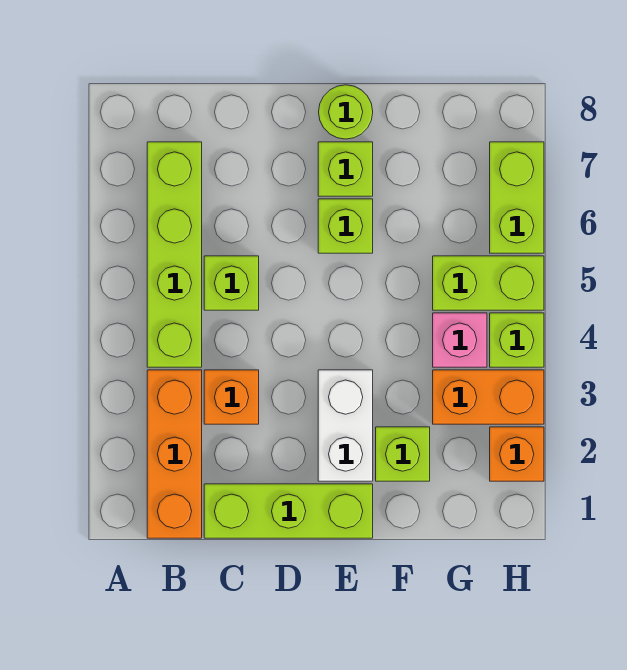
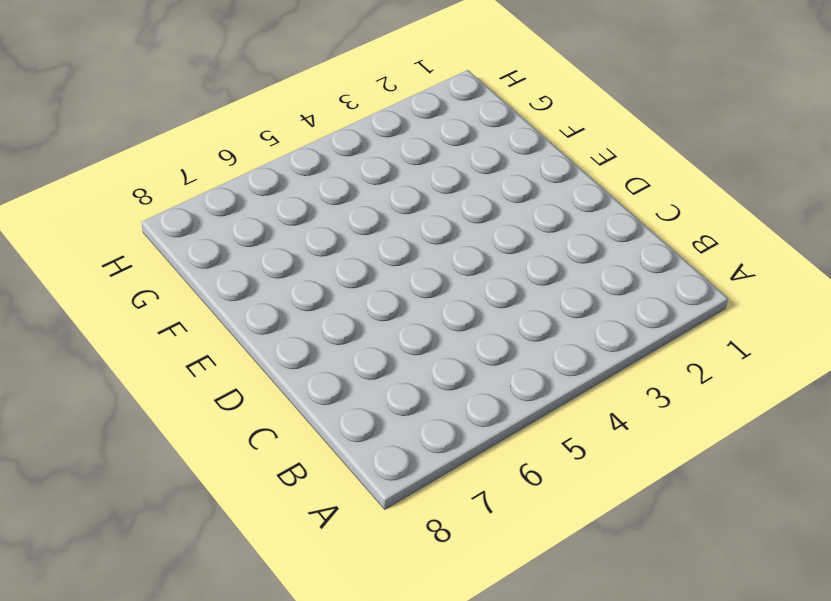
none -> orange 1x3 brick [147,370,202,538]
none -> lime 1x4 brick [147,142,202,367]
none -> lime 1x3 brick [204,484,373,538]

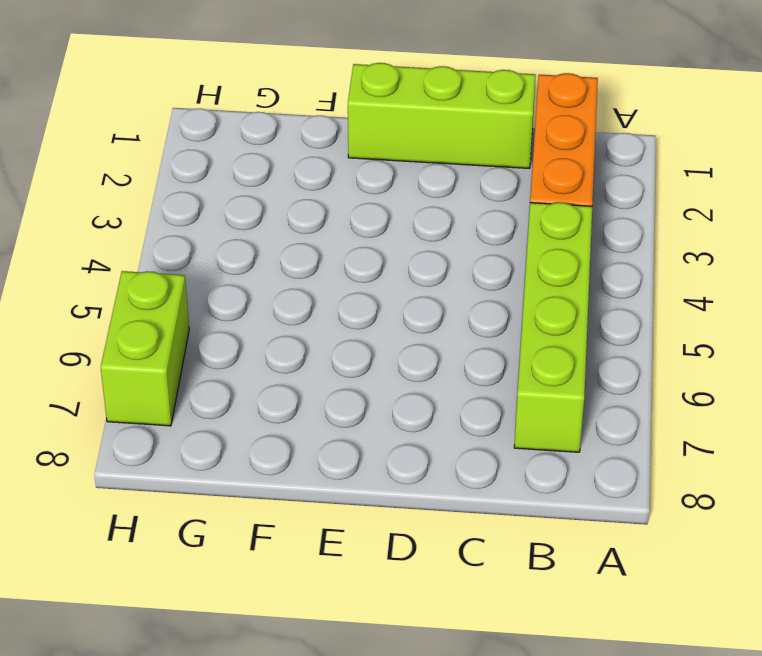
none -> orange 1x1 brick [204,370,259,424]
none -> lime 1x1 brick [204,256,259,310]
none -> white 1x2 brick [318,370,373,481]

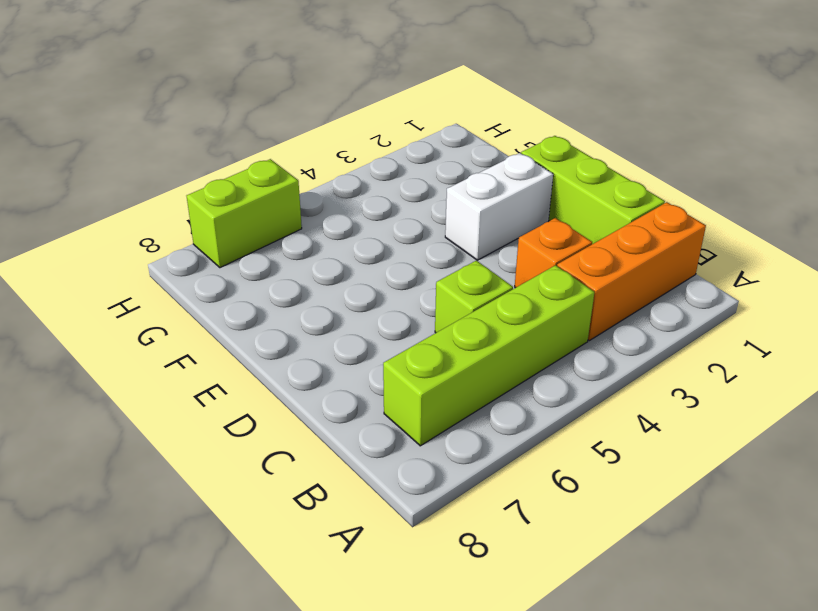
none -> lime 1x1 brick [318,199,373,253]
none -> lime 1x1 brick [318,142,373,196]
none -> lime 1x1 round brick [319,85,373,139]

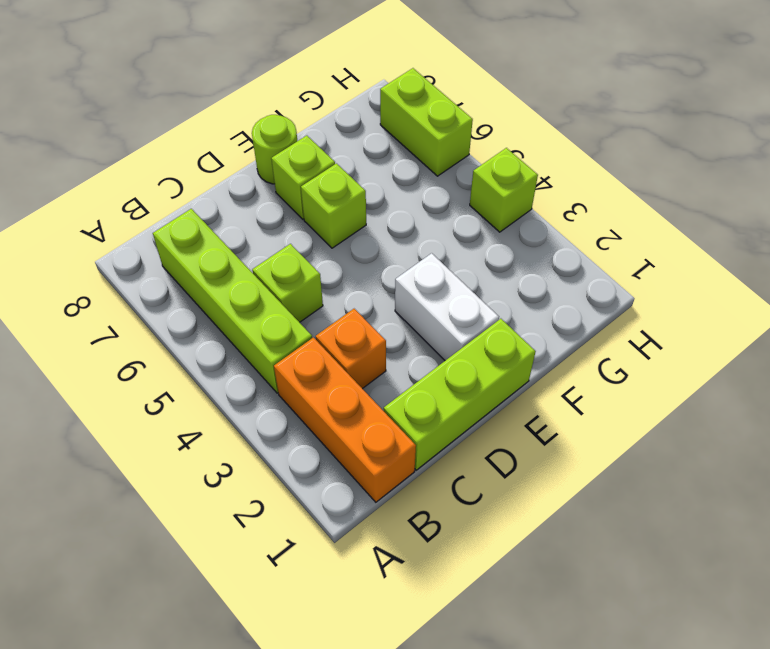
none -> lime 1x1 brick [376,427,430,481]
none -> orange 1x2 brick [433,370,544,424]
none -> pink 1x1 brick [433,313,487,367]

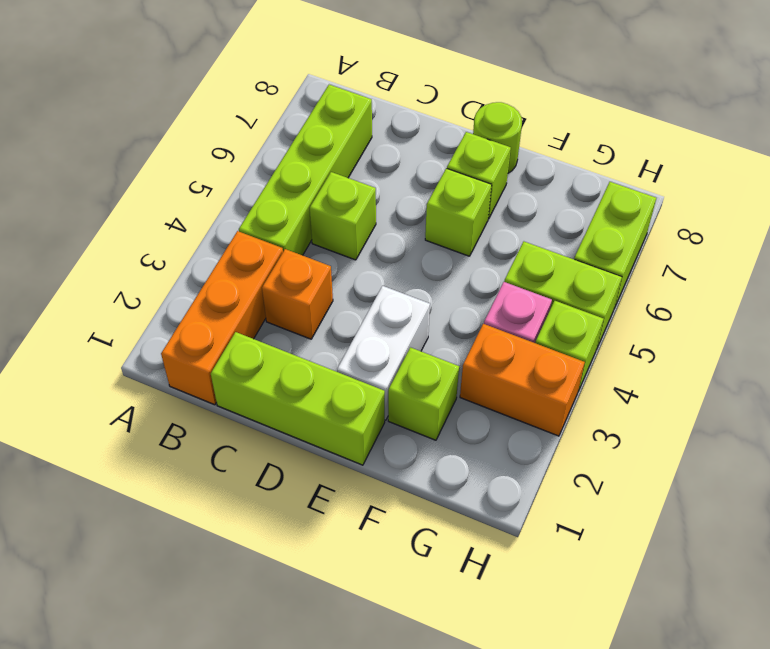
none -> orange 1x1 brick [490,427,544,481]

